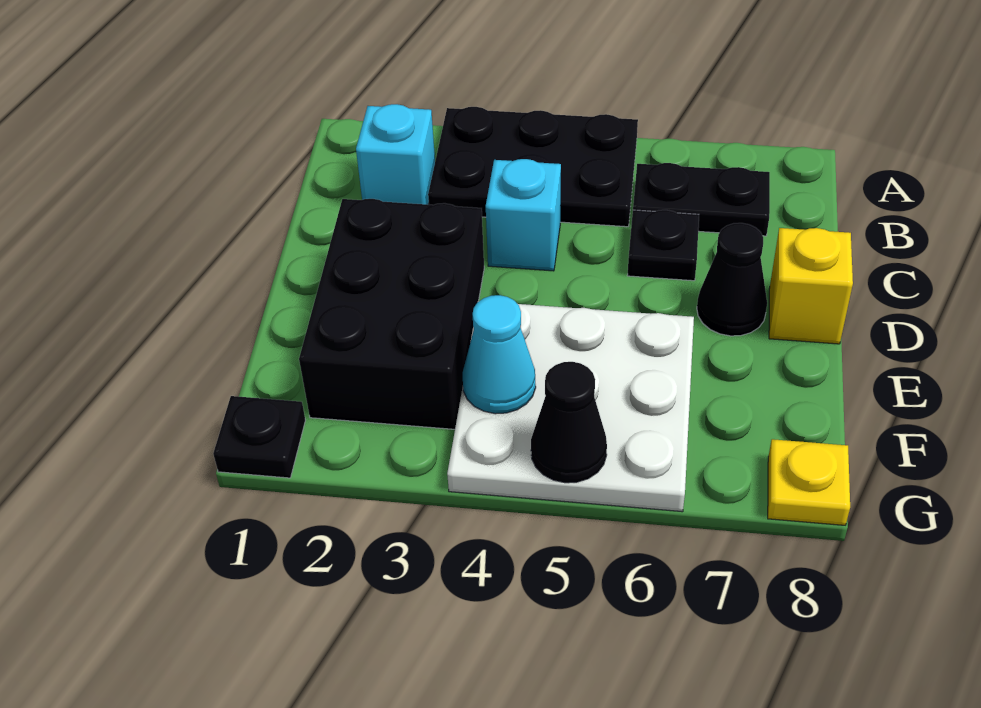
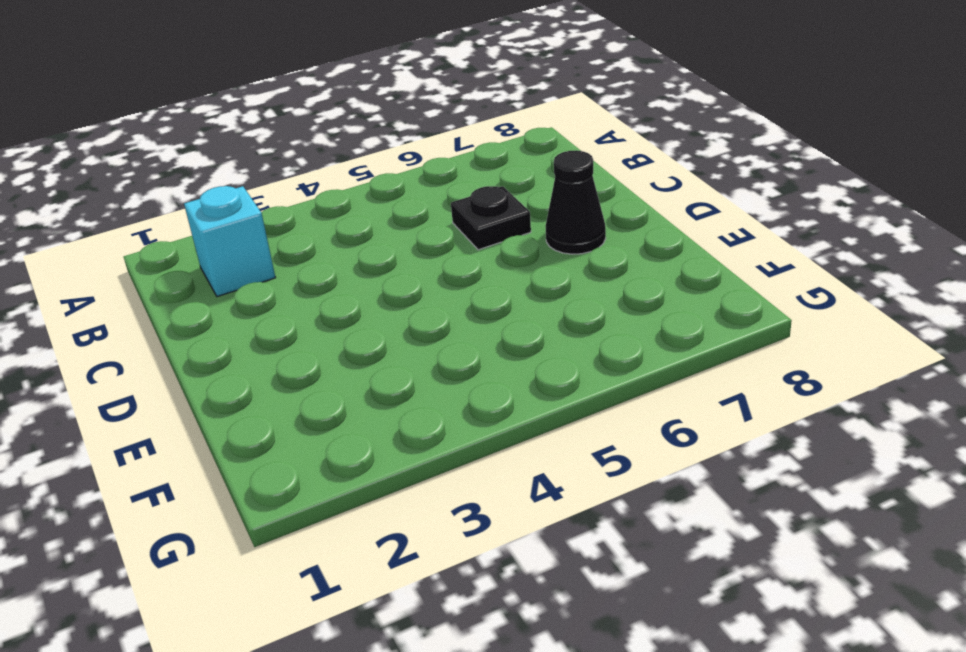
none -> black 2x3 plate [428,107,638,227]
none -> black 1x2 plate [633,163,770,236]
none -> cyan 1x1 brick [486,159,561,271]

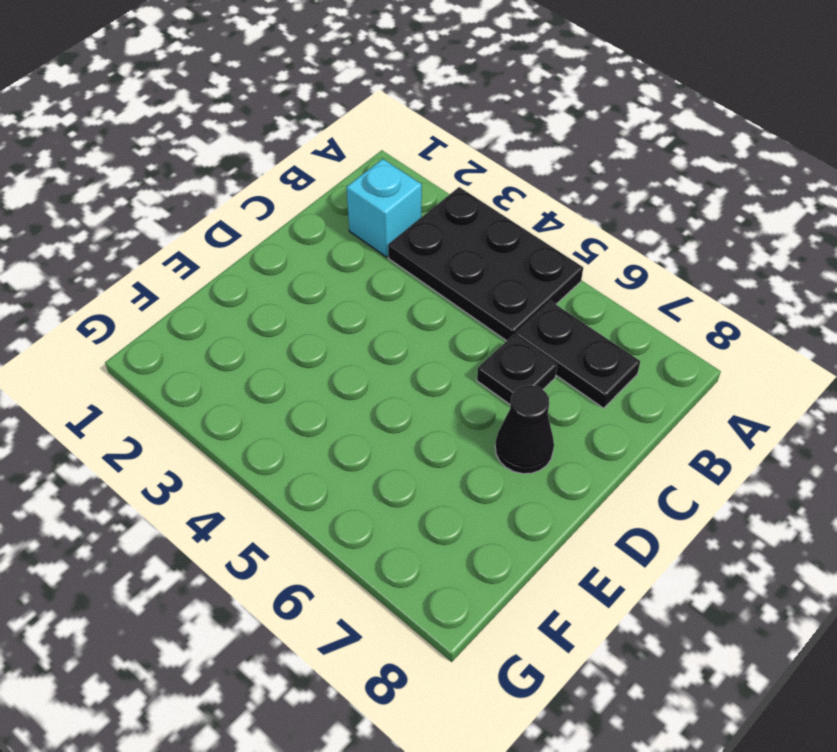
none -> cyan 1x1 brick [486,159,561,271]
none -> black 2x3 brick [299,199,484,429]
none -> yellow 1x1 brick [769,228,853,344]

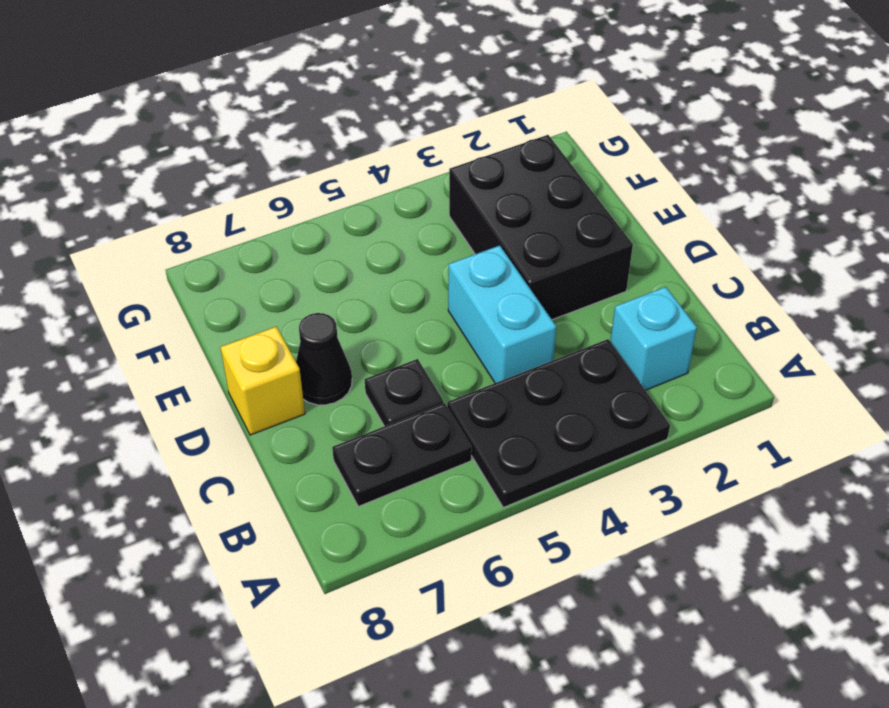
cyan 1x2 brick [448,246,556,383] -> cyan 1x1 brick [486,159,561,271]
none -> white 3x3 plate [447,301,694,512]
none -> black 1x1 plate [213,396,305,478]
none -> yellow 1x1 plate [768,439,850,525]

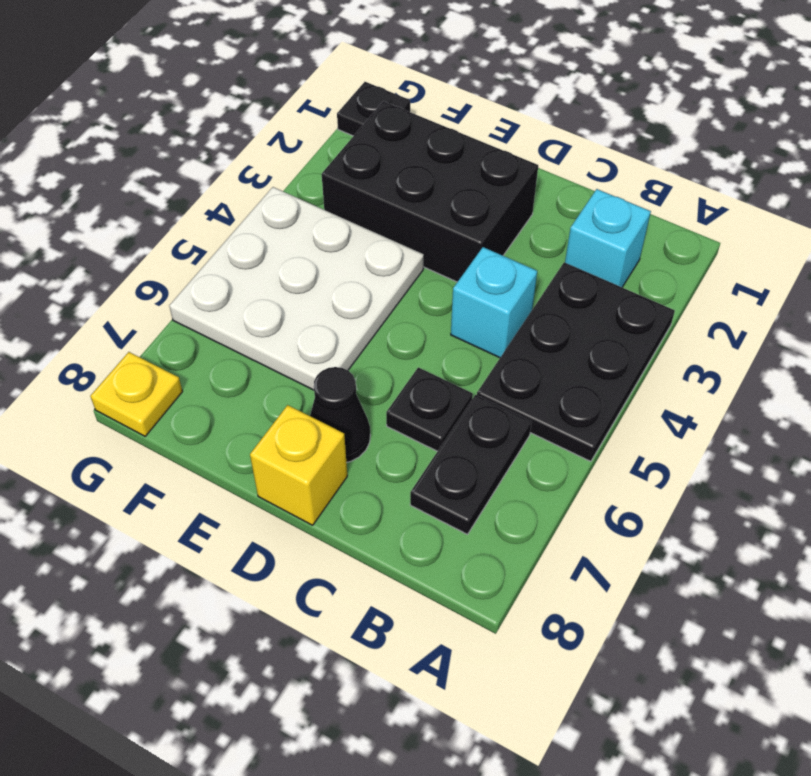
none -> cyan 1x1 cone [463,295,536,414]
none -> black 1x1 cone [531,362,607,483]

